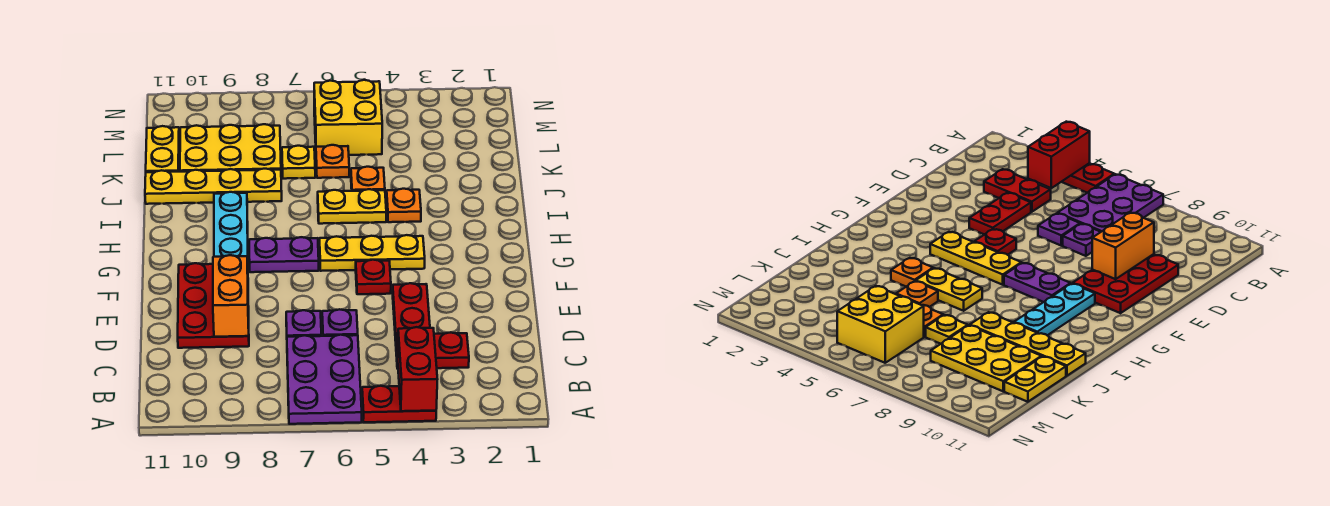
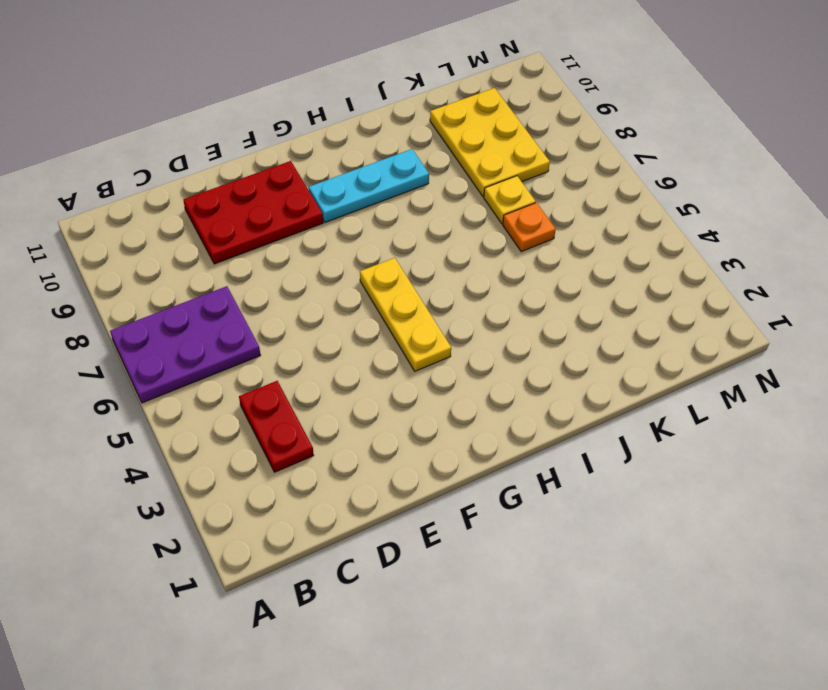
none -> red 1x2 plate [362,386,436,422]
none -> red 1x2 plate [393,283,430,341]
none -> purple 1x1 plate [322,309,358,336]

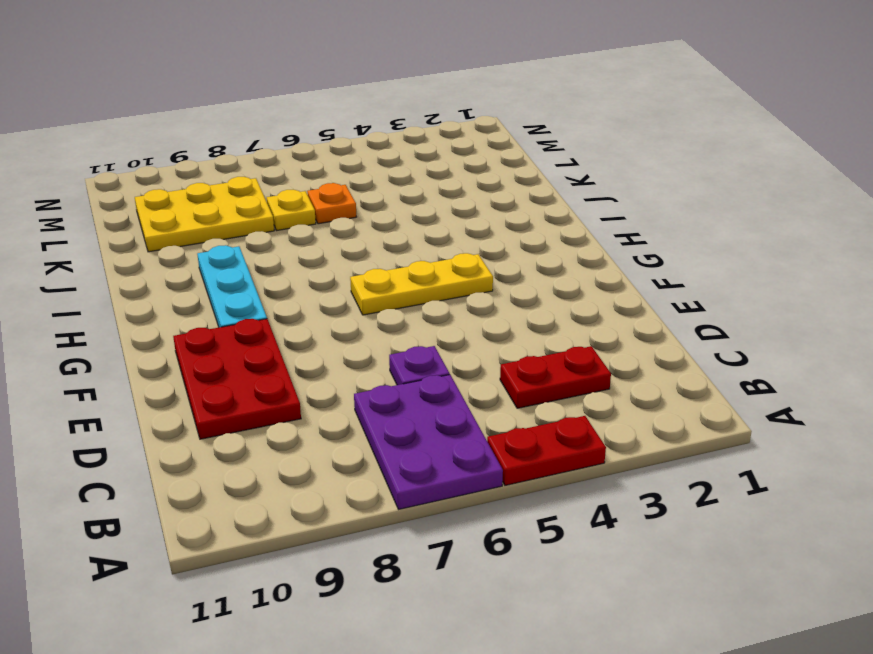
none -> red 1x2 plate [393,283,430,341]
none -> purple 1x1 plate [286,310,321,337]
none -> red 1x1 plate [356,260,391,294]

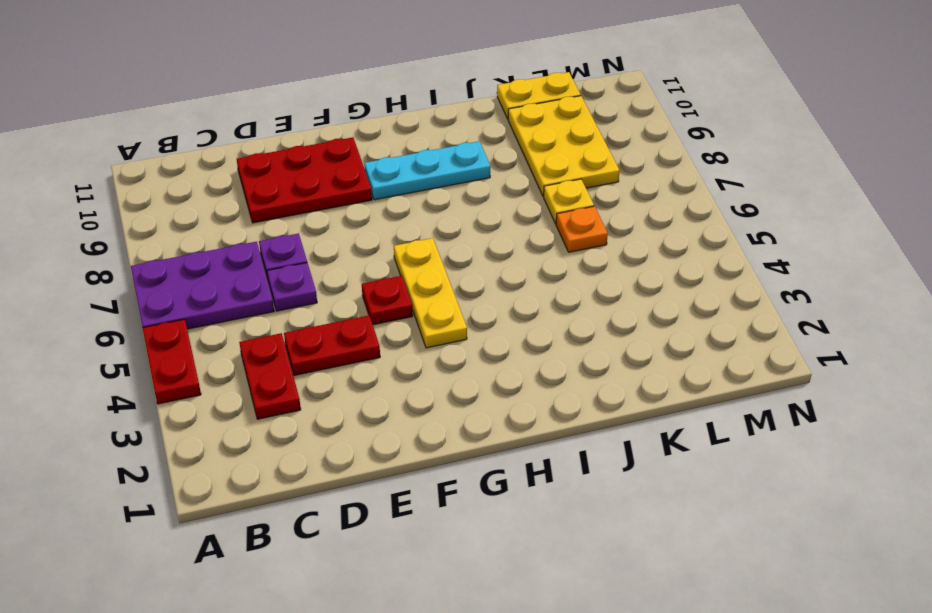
none -> purple 1x2 plate [249,237,319,272]
none -> orange 1x1 plate [387,189,421,222]
none -> yellow 1x2 plate [318,189,386,224]

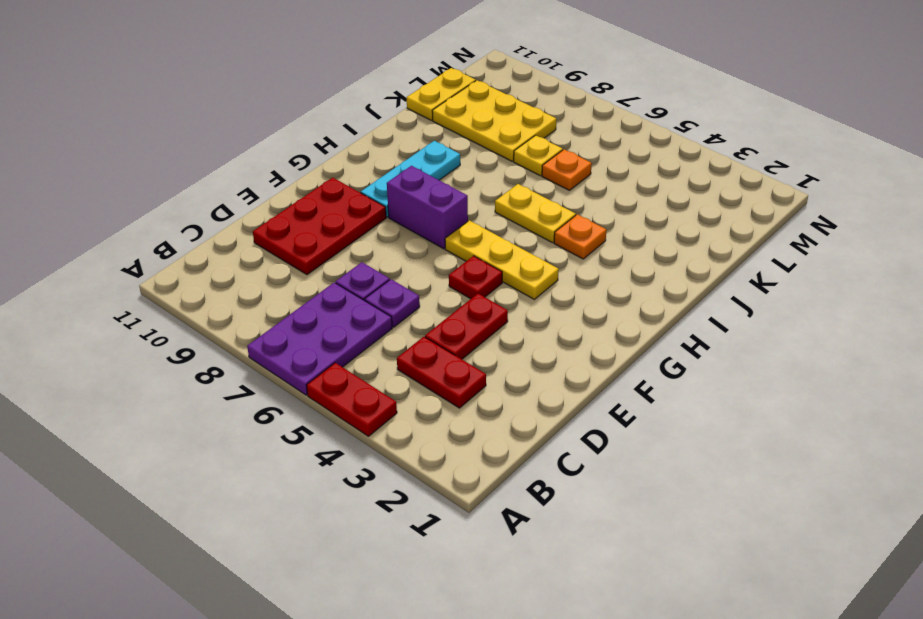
purple 1x2 brick [387,166,468,249] -> purple 1x2 plate [249,237,319,272]
none -> orange 1x1 plate [351,167,385,191]
none -> yellow 1x4 plate [145,169,282,204]
none -> yellow 2x2 brick [314,80,382,155]

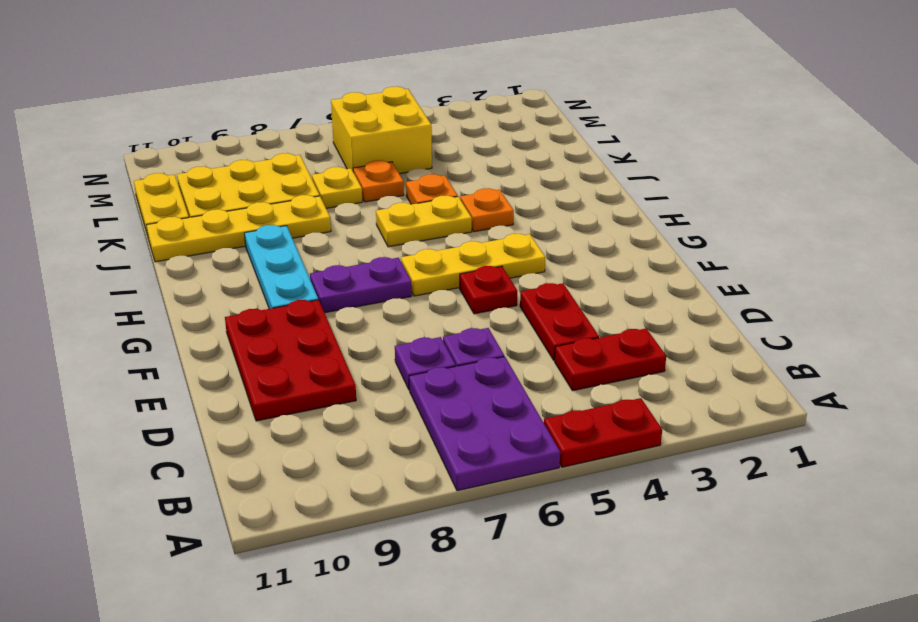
none -> red 1x2 brick [398,327,438,411]
none -> orange 1x2 brick [213,255,249,337]

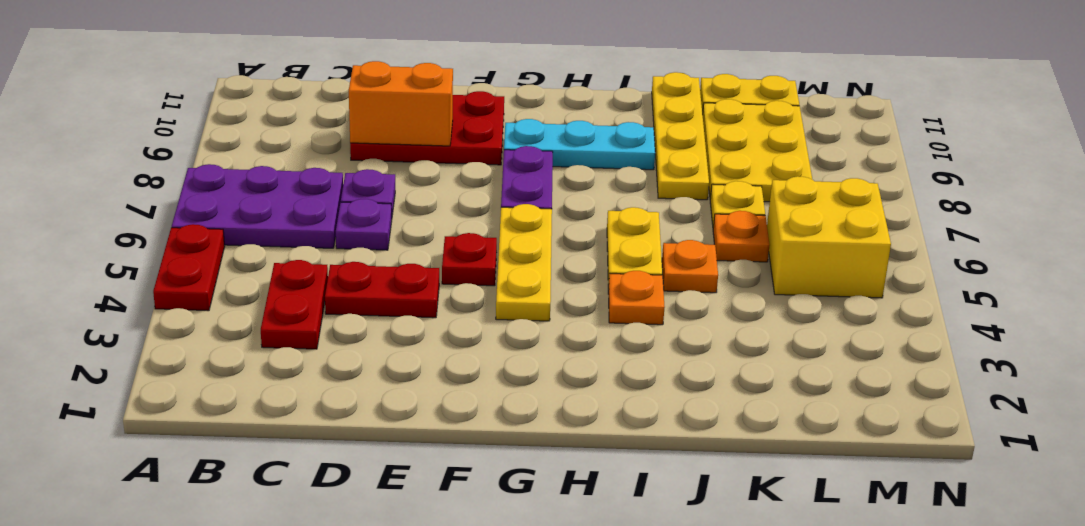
none -> red 1x2 brick [398,327,438,411]

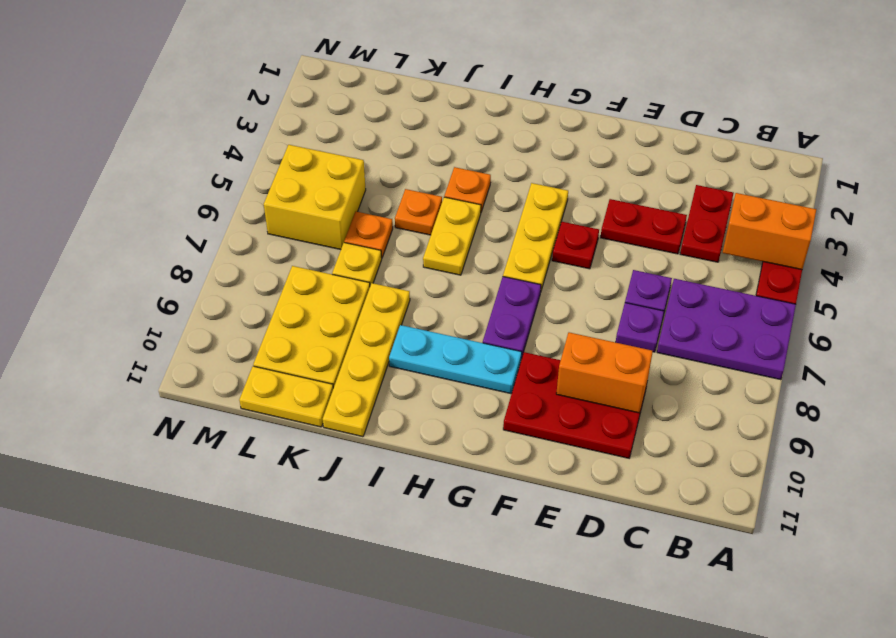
orange 1x2 brick [723,193,816,270] -> red 1x2 brick [398,327,438,411]

